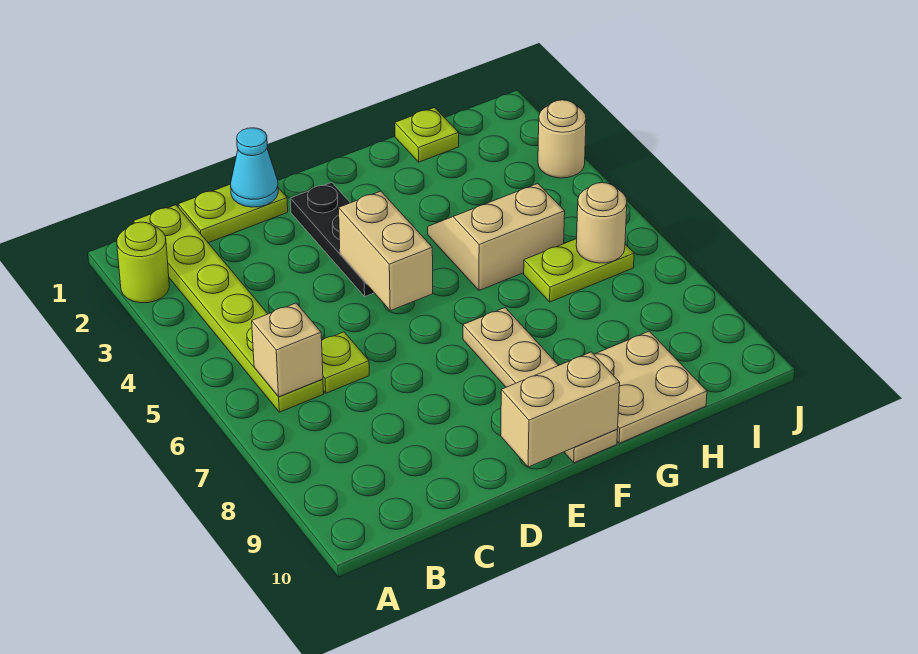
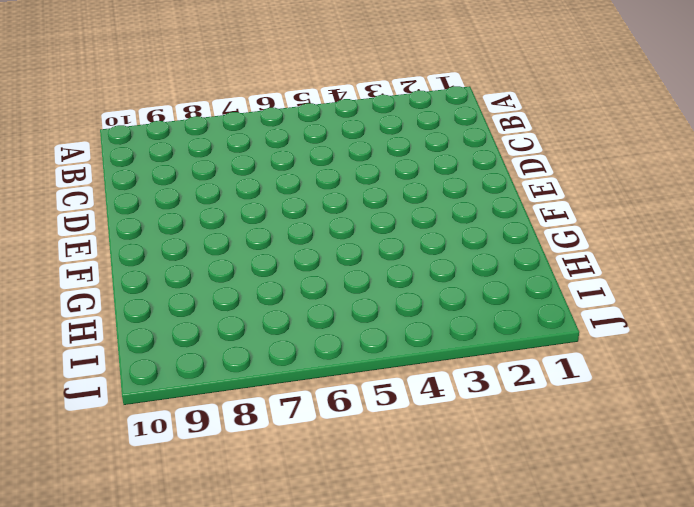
none -> lime 1x1 round brick [117,222,169,303]
none -> lime 1x6 plate [133,205,324,412]
none -> lime 1x2 plate [178,184,288,243]

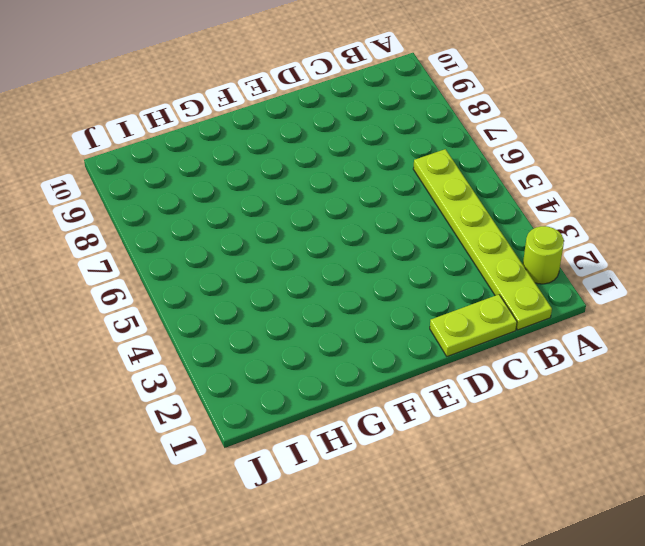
none -> lime 1x1 plate [322,332,369,393]
none -> black 1x3 plate [290,182,374,296]
none -> tan 1x4 plate [463,308,618,463]

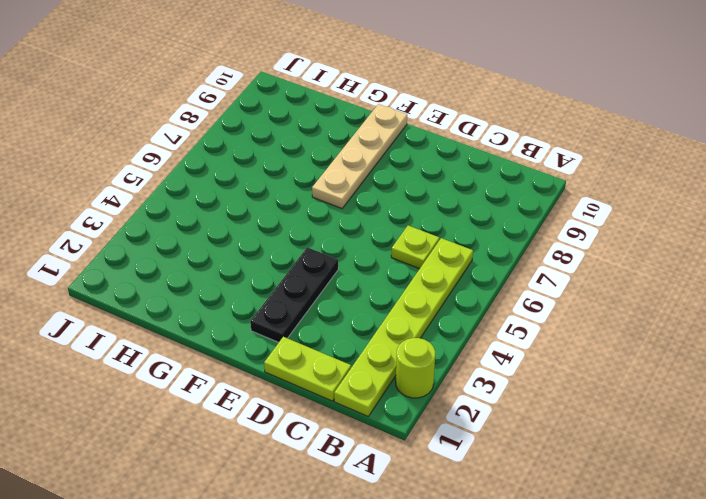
none -> tan 2x2 slope [428,184,565,290]
none -> tan 2x2 plate [594,331,707,443]
none -> lime 1x1 plate [395,108,459,162]

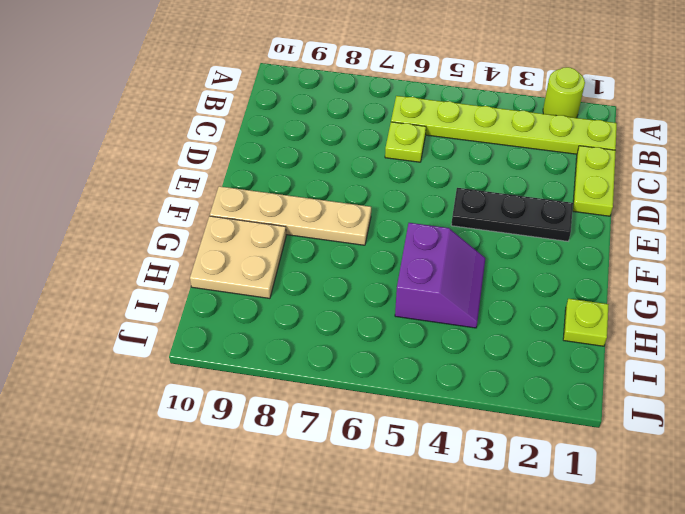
purple 2x2 slope [395,223,485,328] -> tan 2x2 slope [428,184,565,290]
none -> lime 1x2 plate [524,239,634,302]
none -> tan 1x1 round brick [538,100,586,178]
none -> tan 1x1 brick [252,303,323,397]

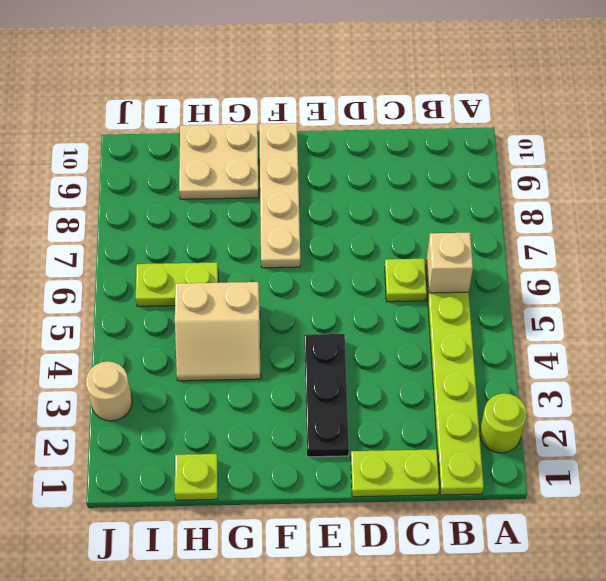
none -> cyan 1x1 cone [231,128,278,207]
none -> tan 1x2 brick [339,191,433,311]
none -> tan 1x2 brick [501,352,620,467]

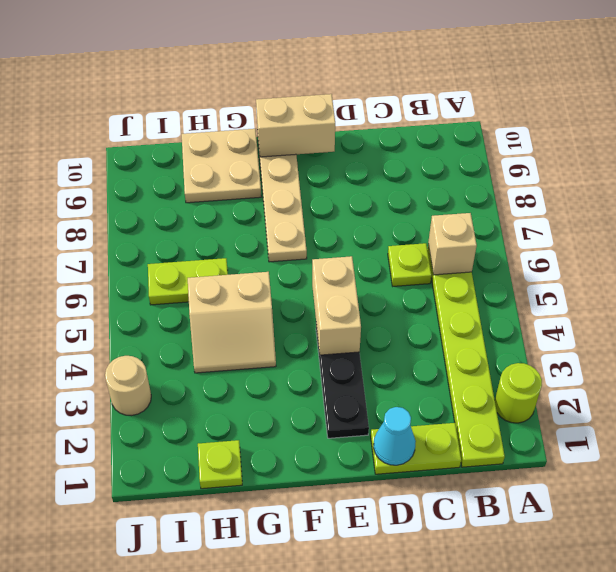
none -> tan 1x1 round brick [576,183,627,263]

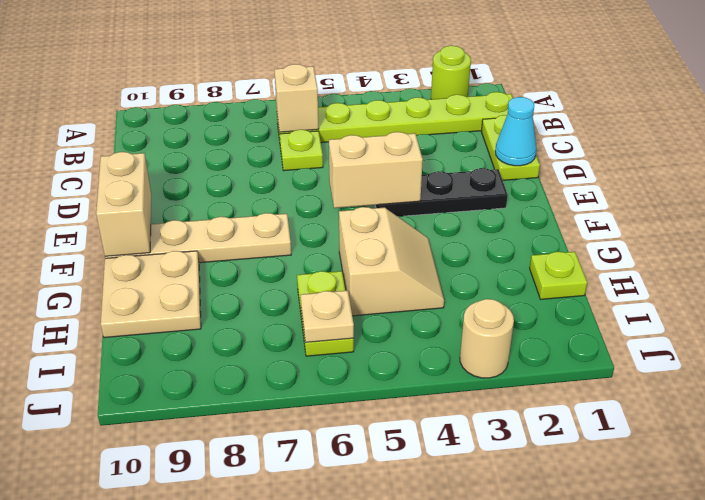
tan 1x1 plate [301,290,354,342] -> tan 1x1 round brick [576,183,627,263]

